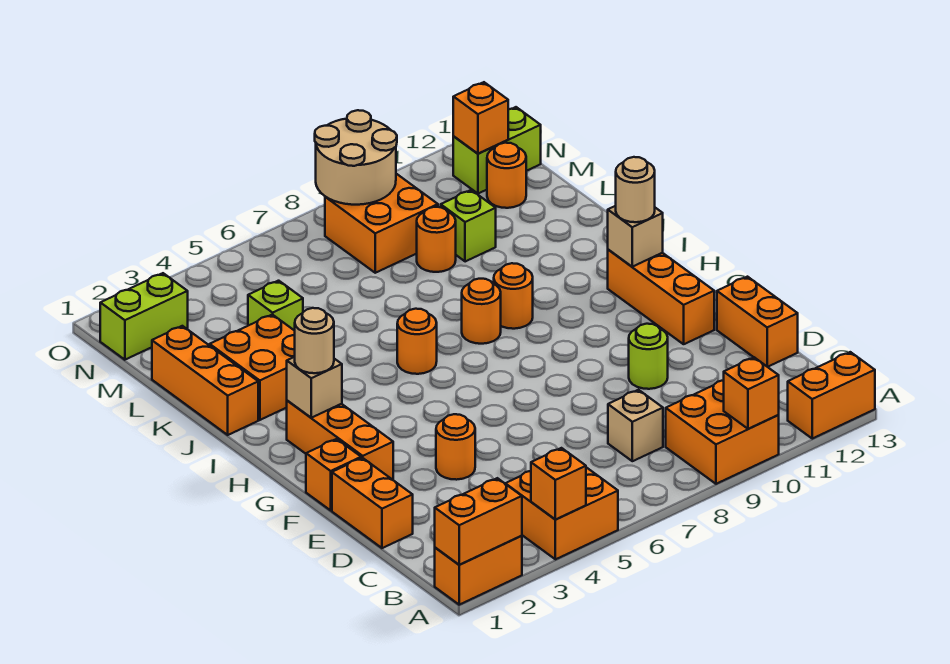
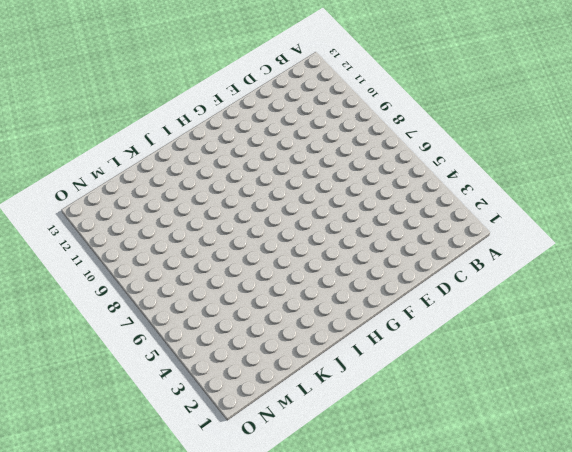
none -> orange 1x2 brick [435,536,522,605]
none -> orange 2x2 brick [505,467,618,559]
none -> orange 2x2 brick [666,380,779,484]
none -> orange 1x2 brick [788,352,875,439]

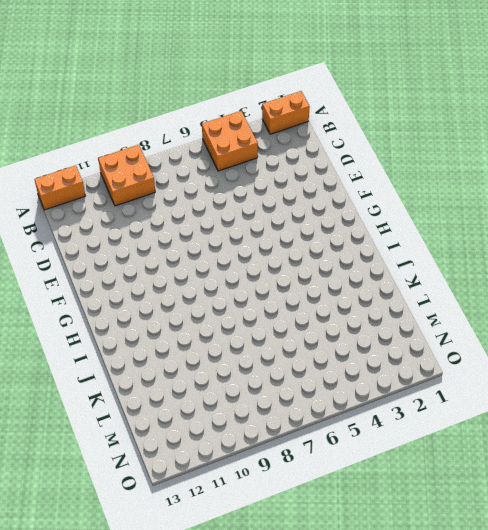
none -> tan 1x1 brick [608,390,663,461]
none -> orange 1x2 brick [332,458,413,548]
none -> orange 1x2 brick [717,277,798,367]
none -> orange 1x1 round brick [436,414,475,480]

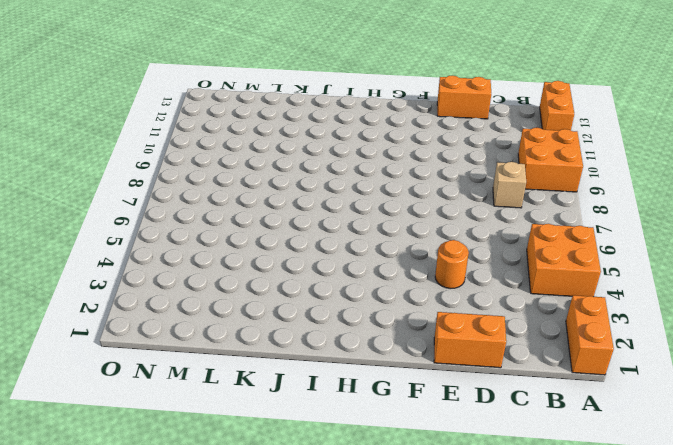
none -> lime 1x1 round brick [629,324,668,389]
none -> orange 1x1 brick [306,439,361,510]
none -> orange 1x3 brick [287,401,393,480]
none -> orange 1x3 brick [608,250,714,344]

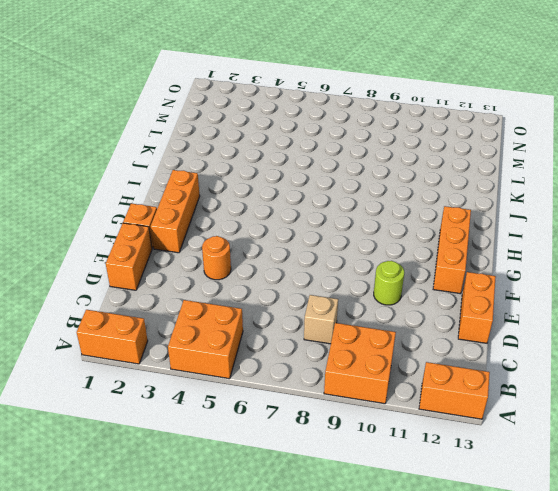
none -> orange 1x1 round brick [397,309,437,374]
none -> orange 1x1 round brick [462,279,501,344]
none -> orange 1x1 round brick [494,263,533,329]
none -> orange 1x3 brick [152,326,258,435]

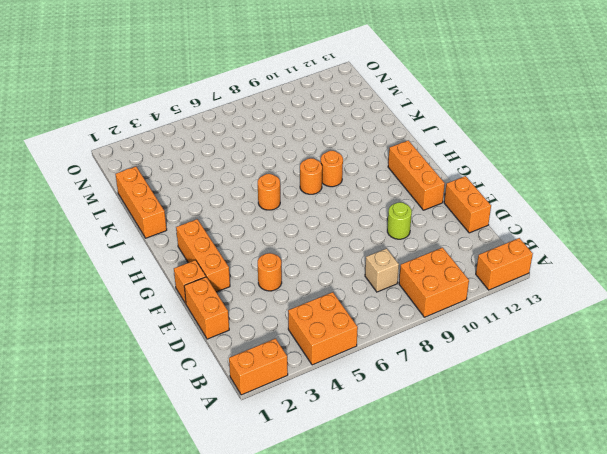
none -> orange 2x2 brick [210,314,295,420]
none -> lime 1x1 brick [248,281,303,331]
none -> orange 1x1 round brick [417,207,456,272]
none -> lime 1x1 brick [441,190,496,262]

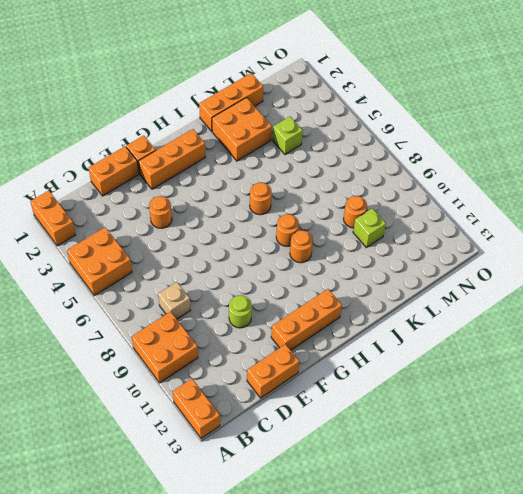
none -> orange 2x2 brick [325,174,438,273]
none -> orange 1x1 round brick [487,143,526,208]
none -> lime 1x2 brick [100,273,188,360]
none -> lime 1x2 brick [453,107,541,194]

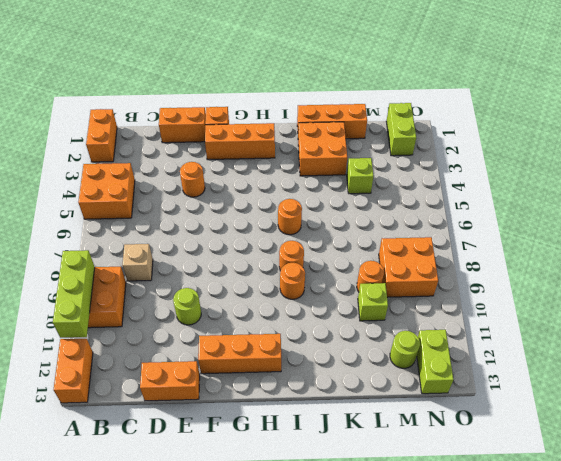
lime 1x3 brick [53,250,95,338] -> orange 1x1 brick [724,357,779,429]
lime 1x1 round brick [390,331,420,368] -> orange 1x1 round brick [487,143,526,208]
none -> orange 1x2 brick [435,478,522,565]
none -> orange 1x1 brick [531,448,586,519]
none -> tan 1x1 brick [287,357,342,418]
none -> tan 1x1 brick [608,206,663,267]

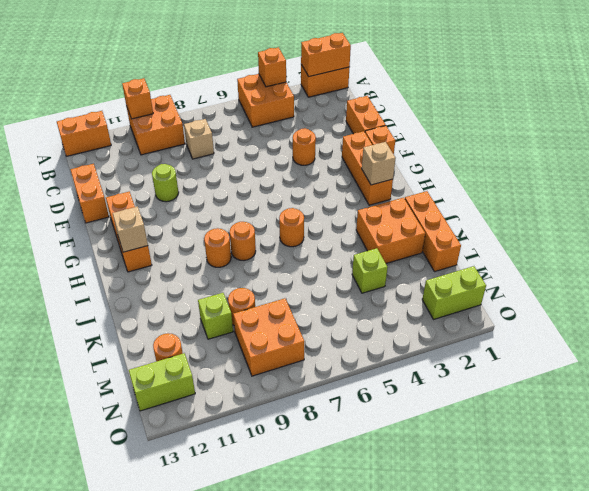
none -> tan 2x2 round brick [315,110,397,205]
none -> orange 1x1 brick [453,82,508,154]
none -> tan 1x1 round brick [295,308,334,373]
none -> tan 1x1 round brick [616,157,655,222]

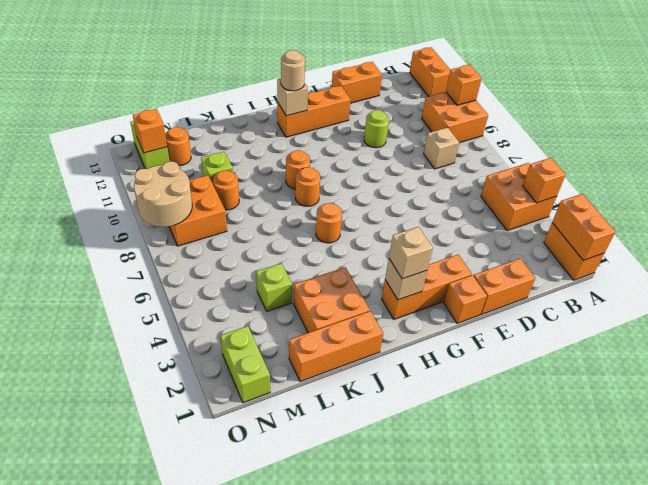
tan 1x1 brick [389,227,433,279] -> tan 1x1 round brick [295,308,334,373]
none -> orange 1x1 round brick [436,414,475,480]

